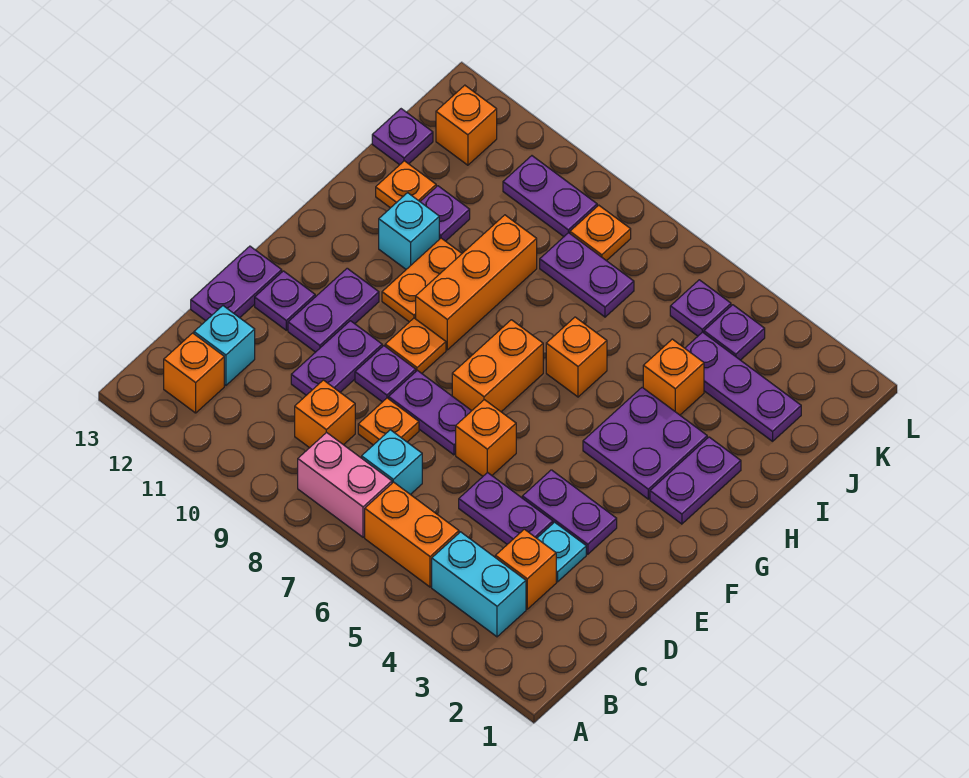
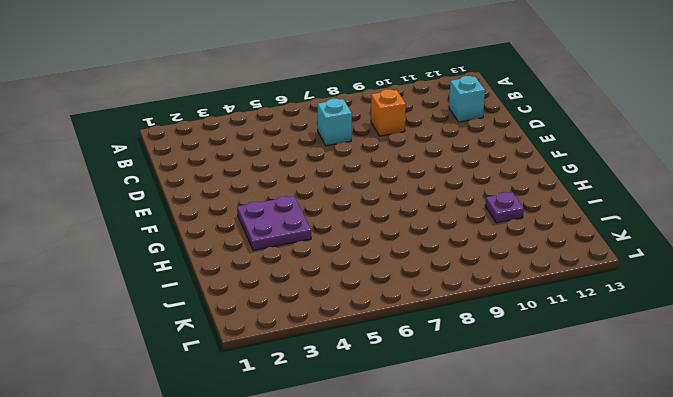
none -> cyan 1x2 brick [432,532,526,637]
none -> orange 1x2 brick [365,482,459,587]
none -> pink 1x2 brick [298,432,392,537]
none -> orange 1x1 brick [164,333,224,413]

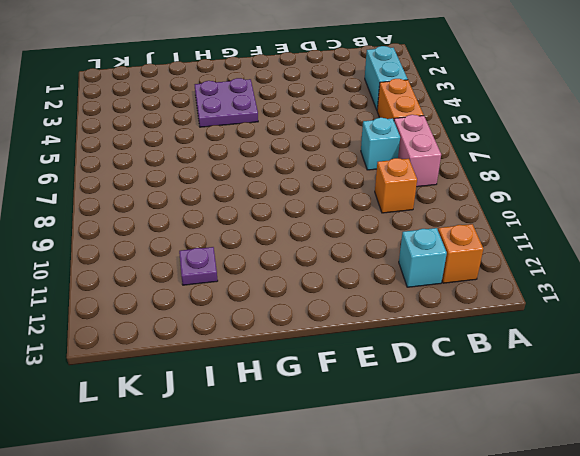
none -> orange 1x1 brick [495,529,556,609]
none -> cyan 1x1 plate [537,522,586,582]
none -> purple 1x2 plate [459,472,553,544]
none -> orange 1x1 plate [358,398,419,445]

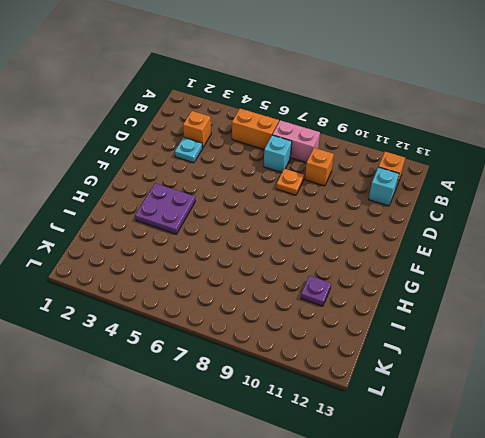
none -> cyan 1x2 brick [432,532,526,637]
none -> purple 1x2 plate [459,472,553,544]
none -> purple 1x2 plate [291,321,382,395]
none -> purple 1x2 plate [191,246,282,321]

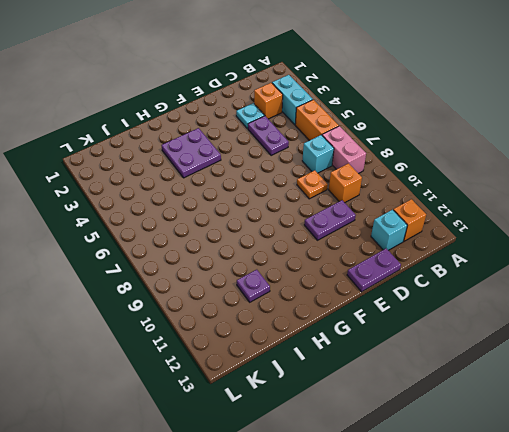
none -> purple 1x2 plate [522,470,617,554]
none -> orange 1x1 brick [456,400,516,476]
none -> purple 1x2 plate [389,370,471,455]
none -> purple 1x1 plate [355,346,416,402]

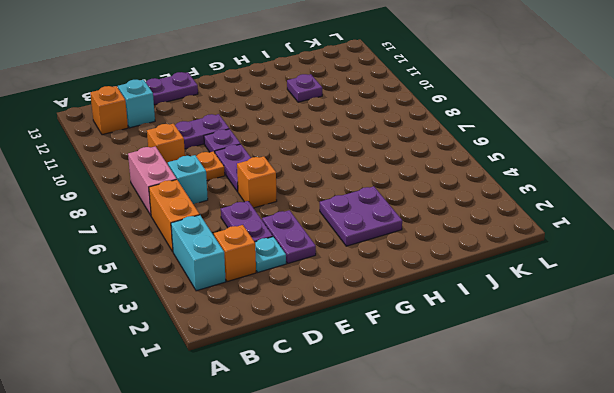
none -> purple 1x2 plate [288,268,379,352]
none -> purple 1x1 plate [255,271,315,330]
none -> orange 1x2 brick [452,320,543,412]
none -> orange 1x1 plate [385,318,446,373]

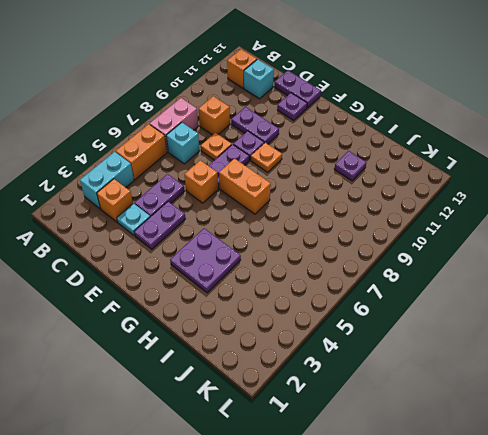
none -> purple 1x2 plate [288,268,379,352]
none -> purple 1x2 plate [650,437,741,524]
none -> orange 1x3 brick [416,215,537,350]
none -> orange 1x2 plate [382,238,462,322]

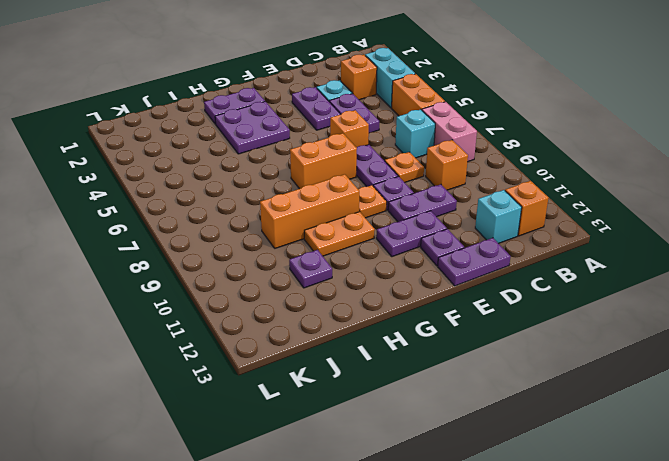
none -> orange 1x1 brick [546,317,607,397]
none -> cyan 1x1 brick [379,193,439,269]
none -> orange 1x1 brick [643,339,704,415]
none -> orange 1x1 plate [376,161,436,208]

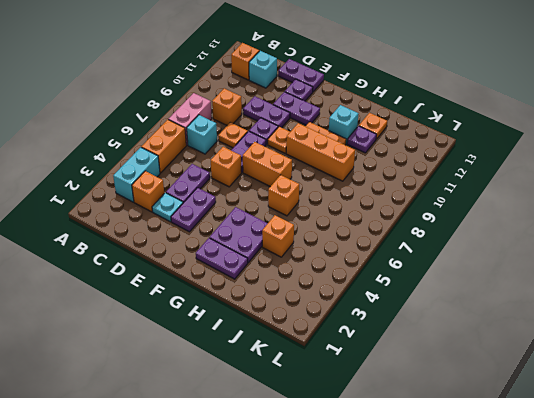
none -> purple 1x3 plate [685,332,801,441]
none -> purple 1x2 plate [540,233,634,317]
none -> purple 1x1 plate [372,109,433,165]
none -> purple 1x1 plate [704,305,765,360]

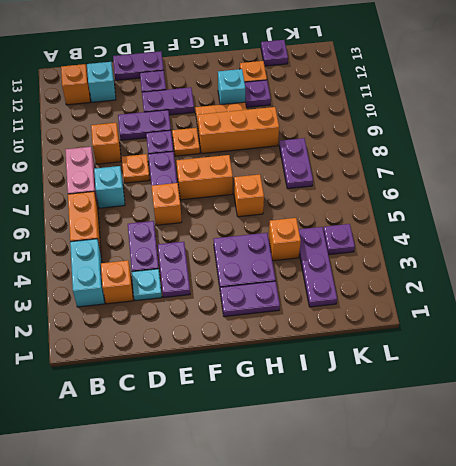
none -> purple 1x1 plate [670,280,731,336]
none -> orange 1x1 plate [570,205,631,261]
none -> purple 1x2 plate [503,156,597,236]
none -> orange 1x1 brick [436,85,497,165]

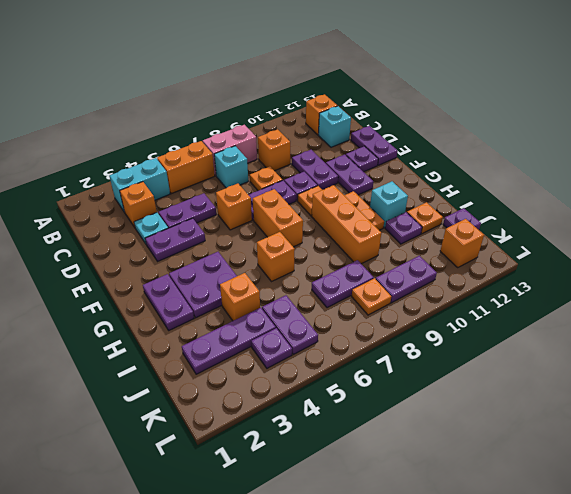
purple 1x2 plate [262,295,318,354] -> purple 1x1 plate [670,280,731,336]

